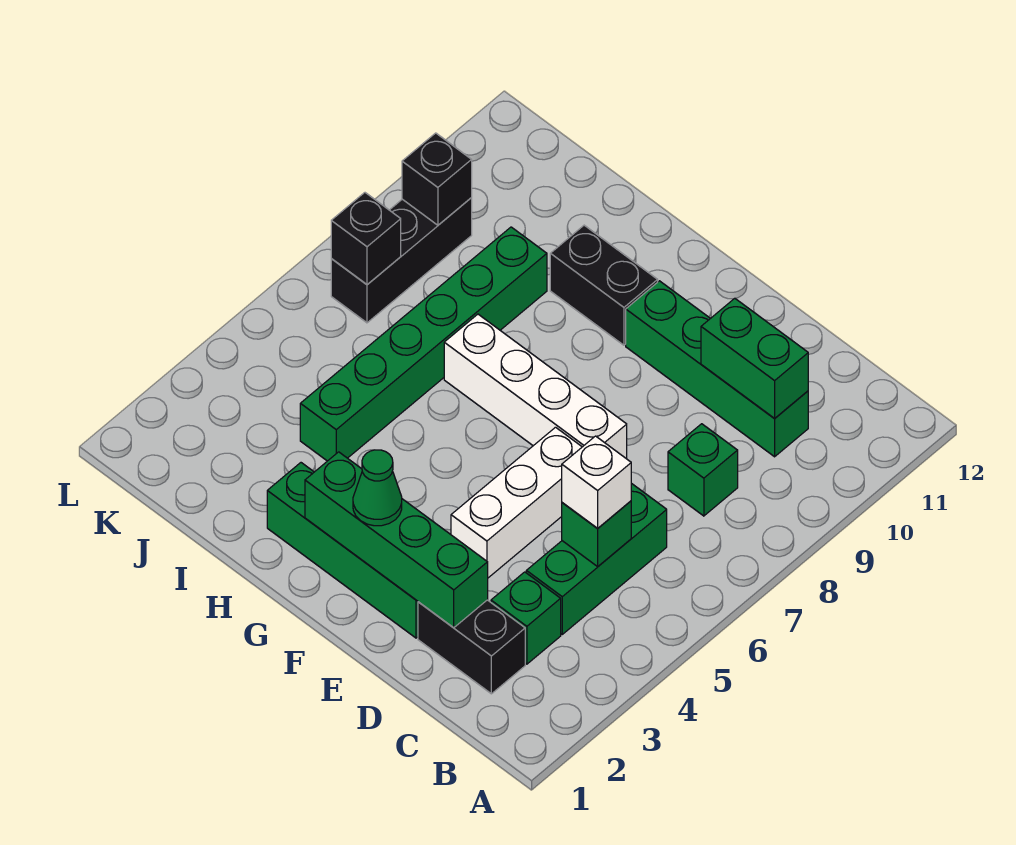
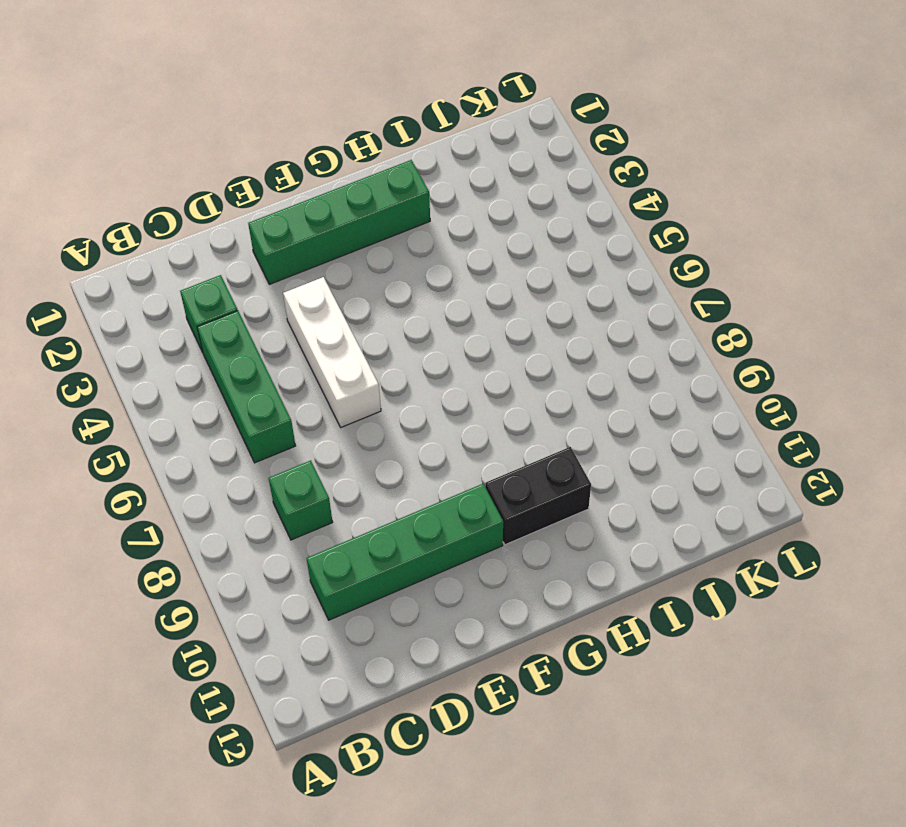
none -> black 1x2 brick [418,600,525,694]
none -> white 1x4 brick [444,314,627,459]
none -> green 1x6 brick [300,227,547,461]

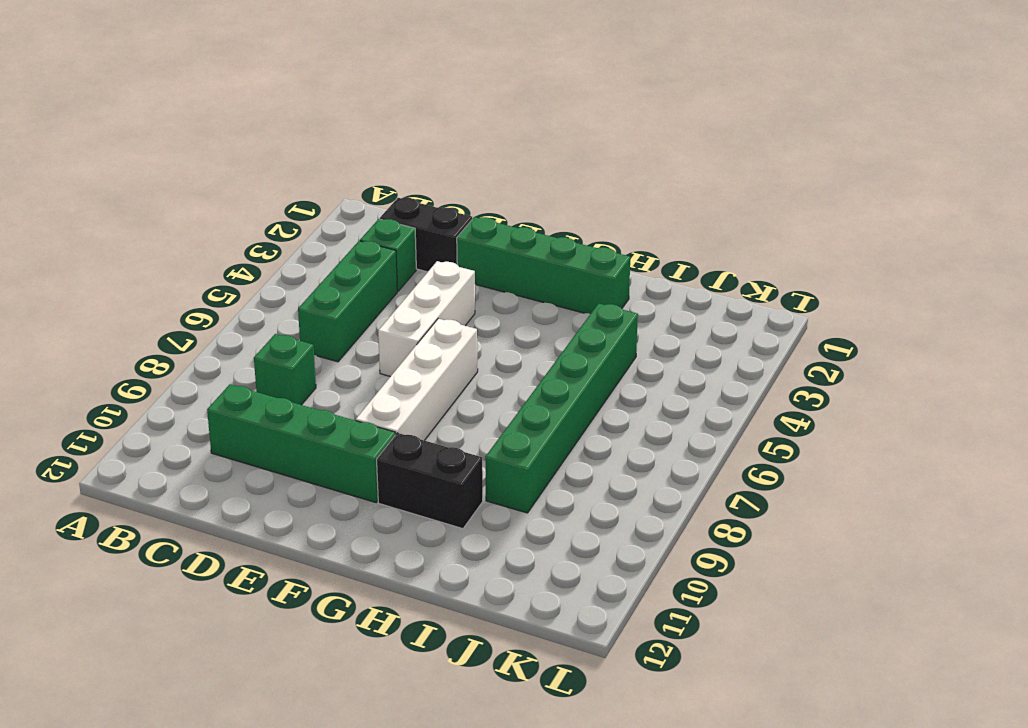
white 1x4 brick [356,319,478,440] -> white 1x4 brick turned to [444,314,627,459]
none -> black 1x3 brick [331,198,472,323]
none -> green 1x1 brick [562,501,631,566]
none -> green 1x2 brick [701,298,808,418]

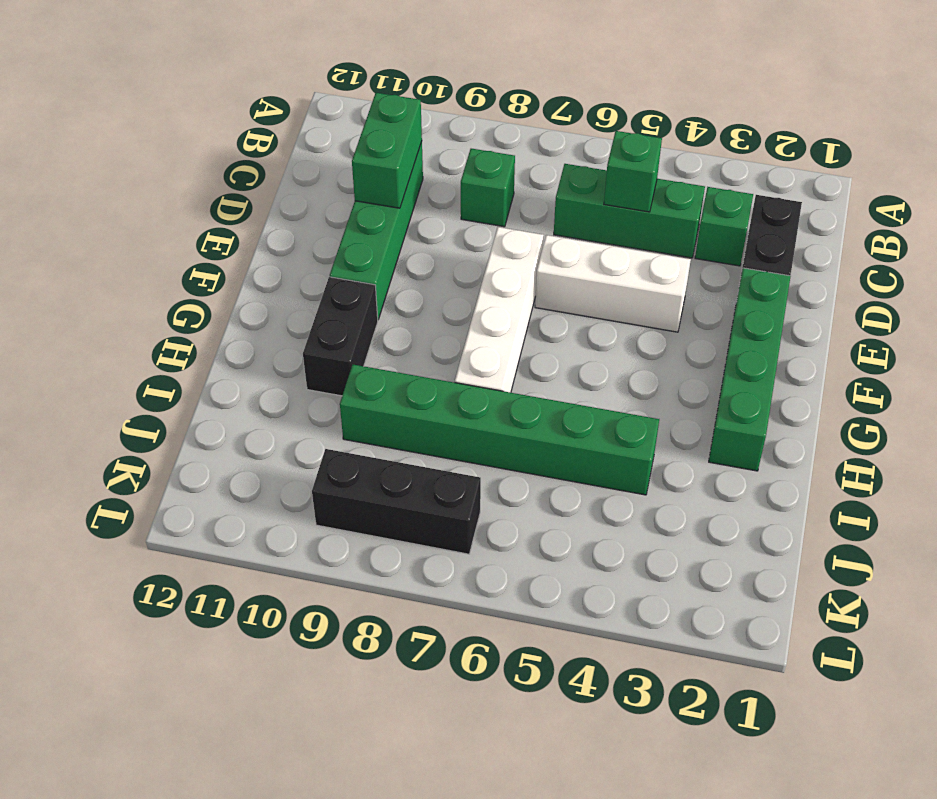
none -> green 1x4 brick [305,452,488,628]
none -> black 1x1 brick [331,193,401,285]
none -> black 1x1 brick [402,133,472,225]

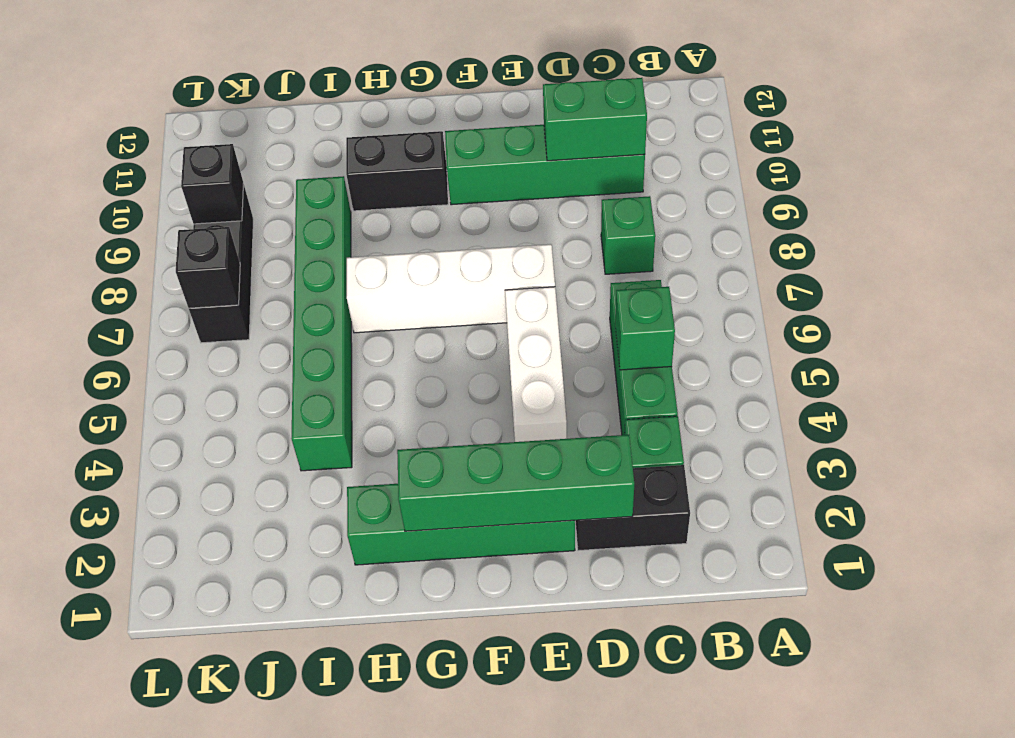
none -> white 1x1 brick [562,436,631,528]
none -> green 1x1 cone [353,450,402,526]

